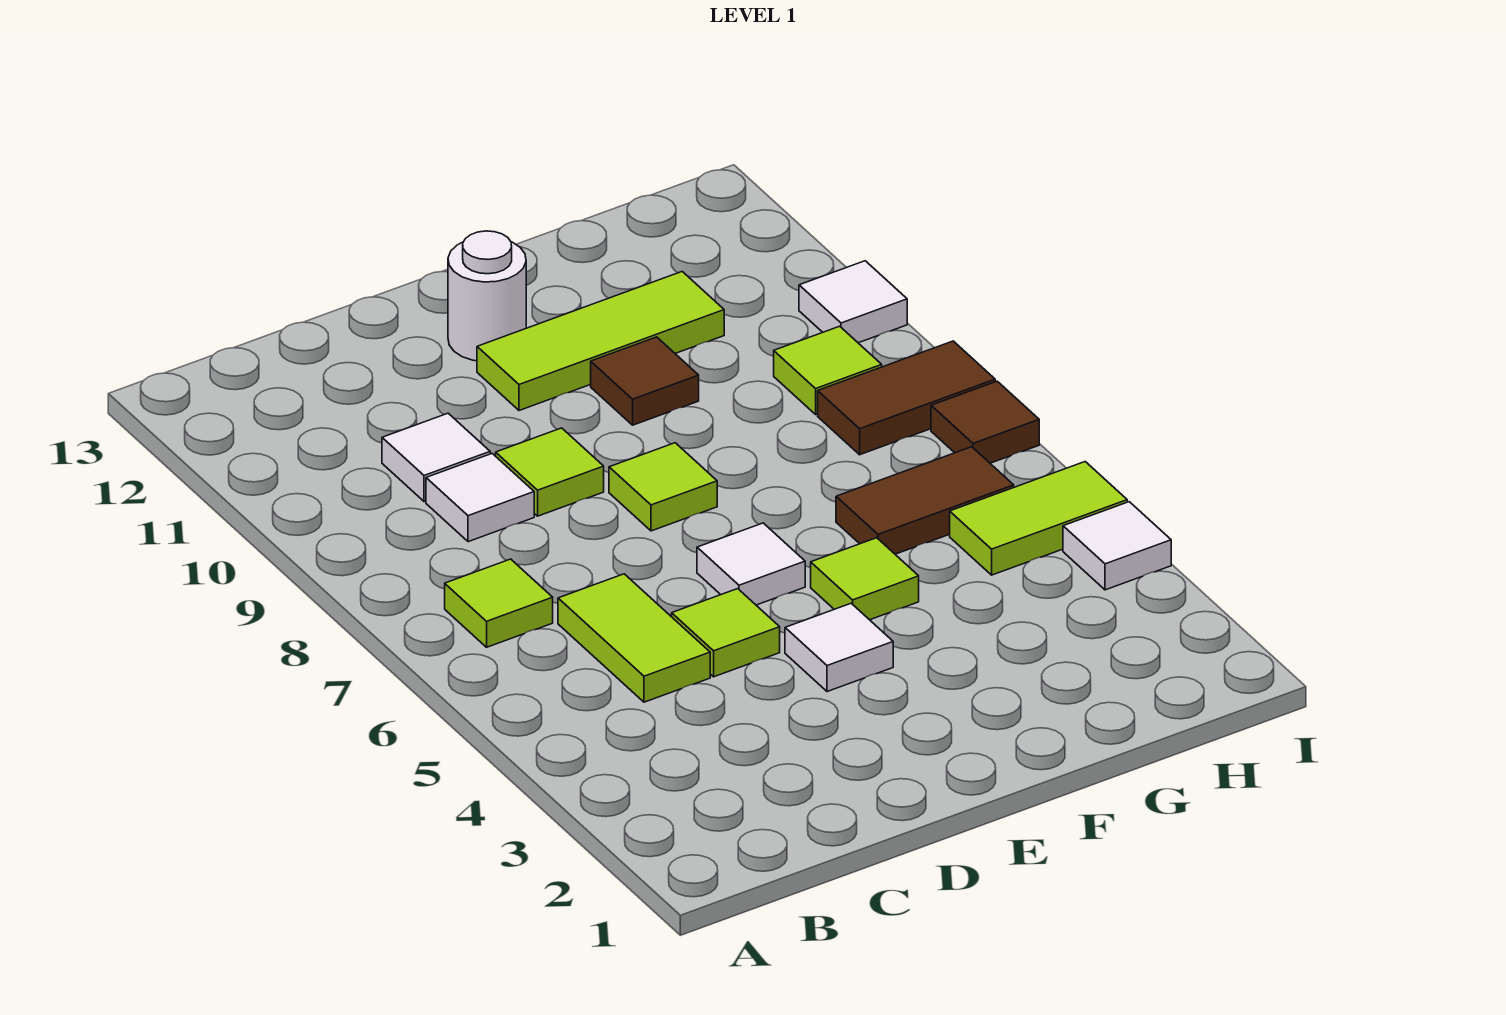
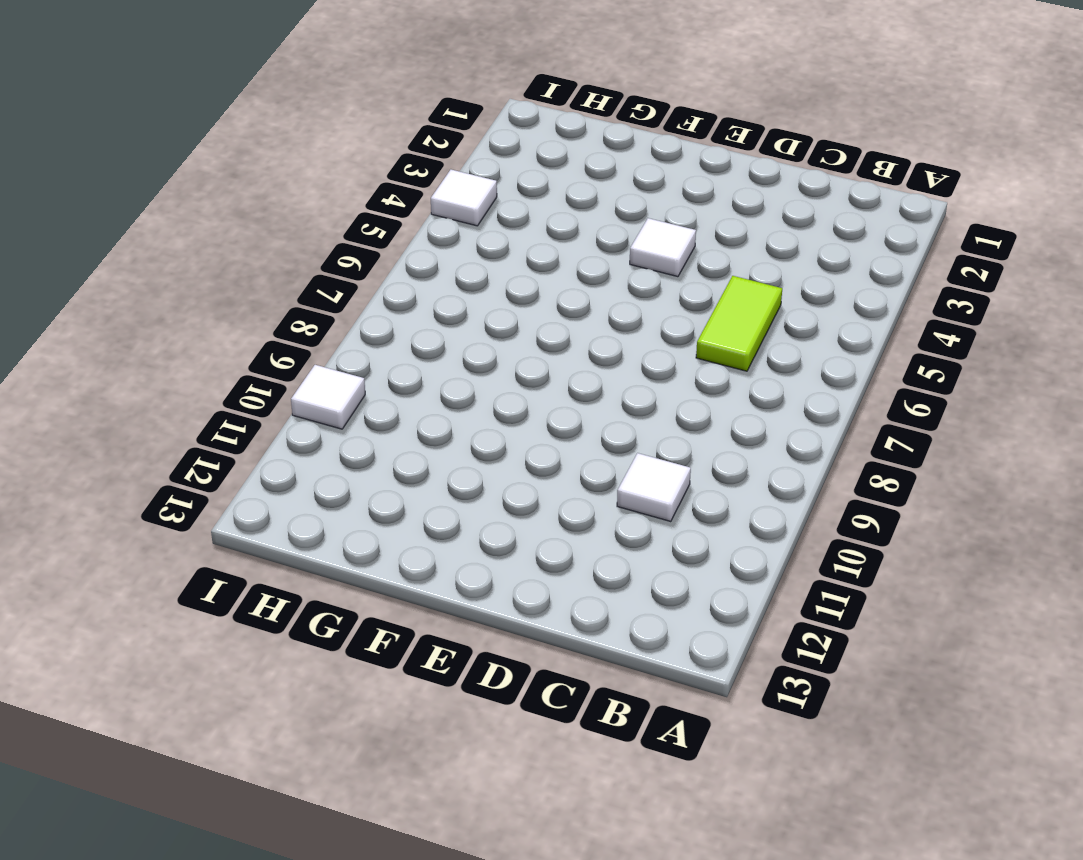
none -> lime 1x1 tile [445,559,553,647]
none -> white 1x1 tile [426,454,534,542]
none -> lime 1x1 tile [672,589,780,677]

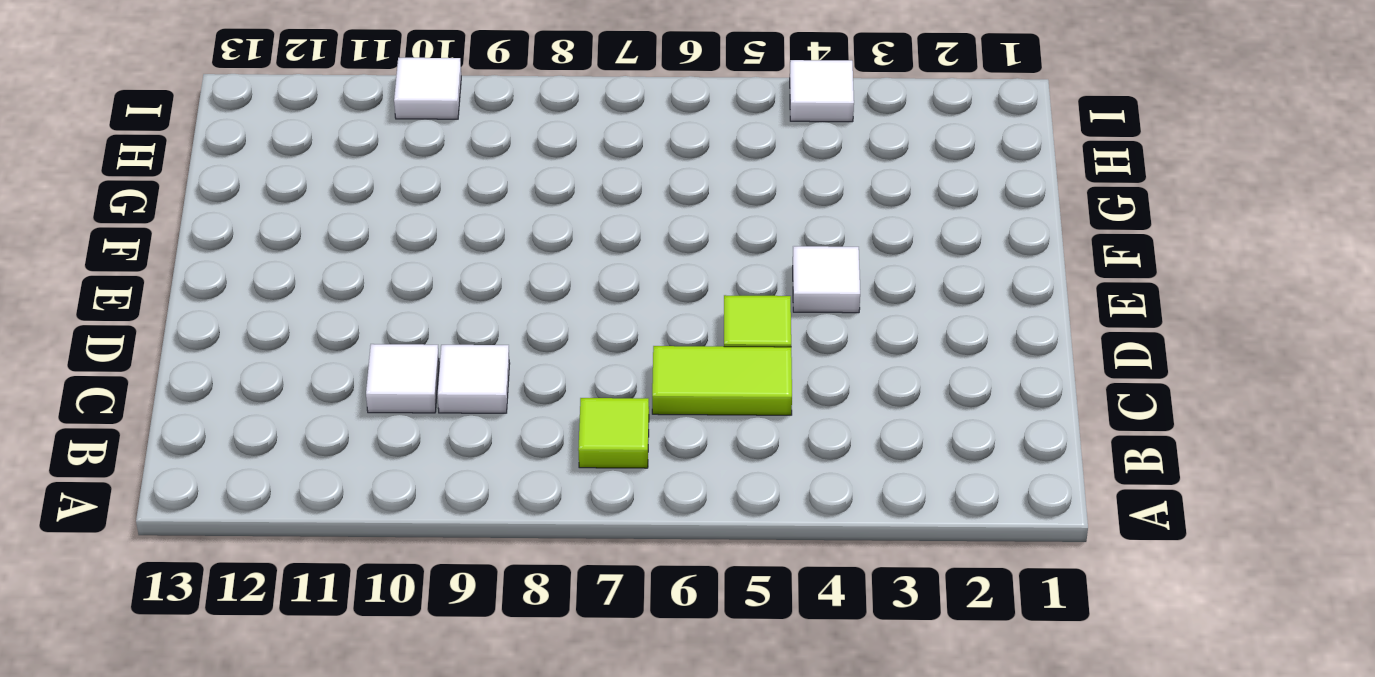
none -> lime 1x1 tile [496,428,604,516]
none -> white 1x1 tile [697,523,805,605]
none -> lime 1x1 tile [609,443,717,531]

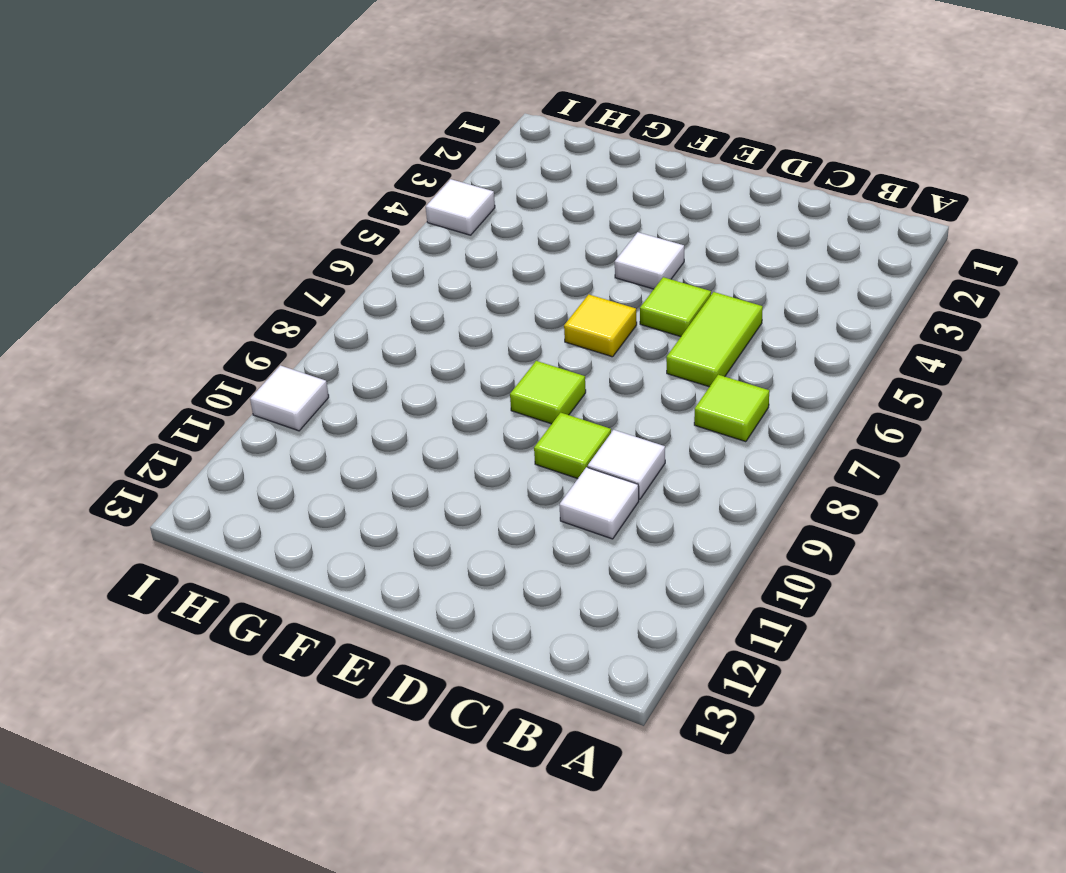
yellow 1x1 tile [564,294,637,357] -> white 1x1 tile [697,523,805,605]
none -> lime 1x3 tile [477,272,724,410]
none -> white 1x1 round brick [448,231,526,361]
none -> lime 1x1 tile [811,538,919,620]

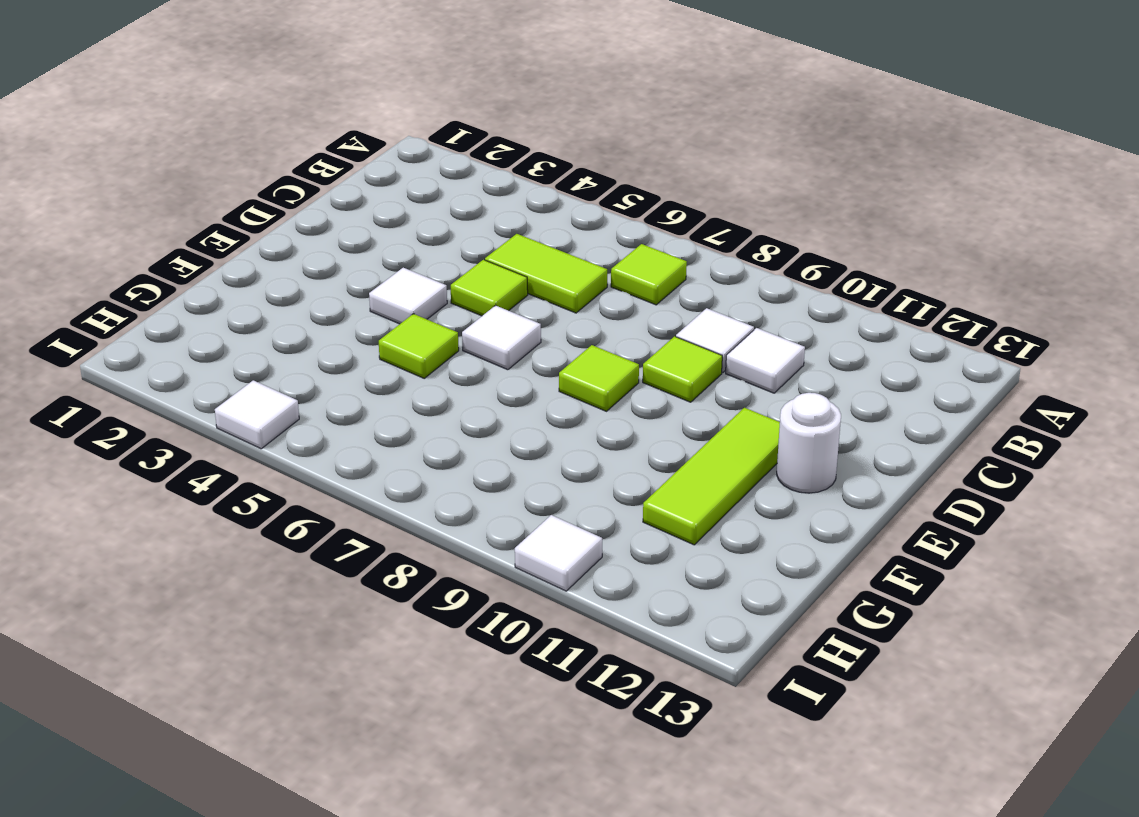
none -> brown 1x1 tile [591,337,699,425]
none -> brown 1x2 tile [836,447,1014,554]
none -> lime 1x2 tile [950,462,1127,575]

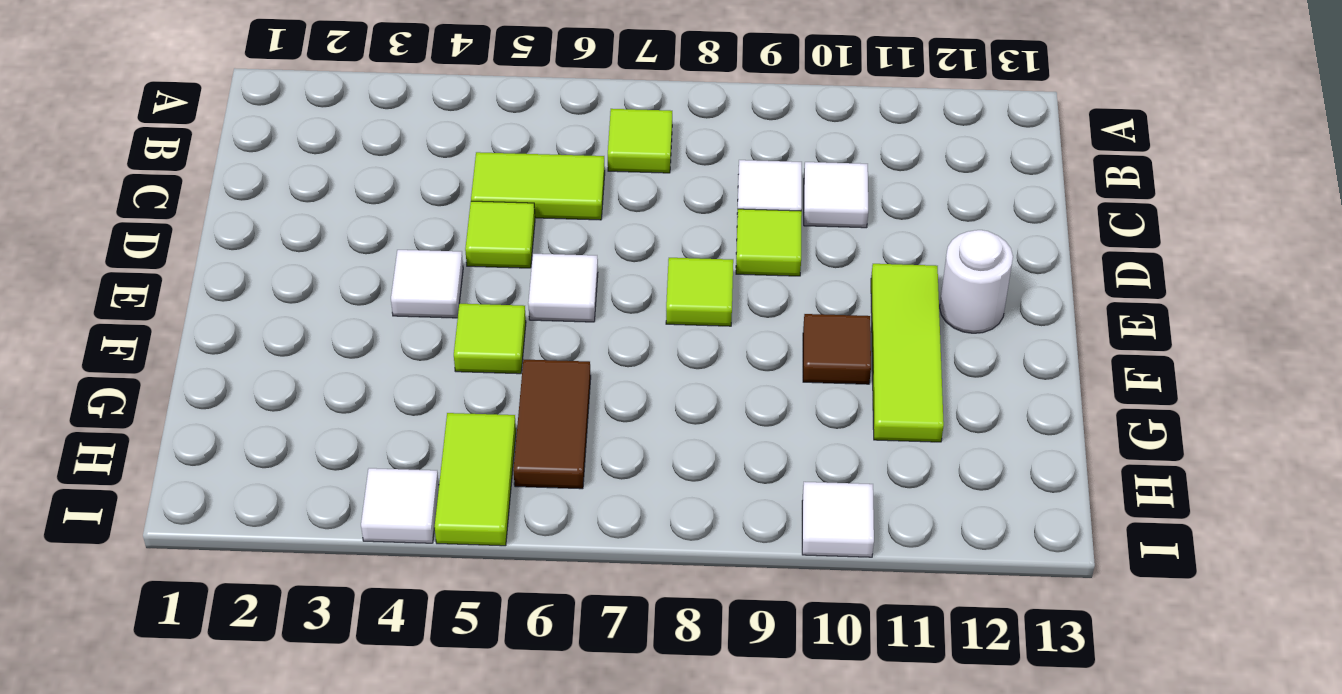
none -> brown 1x2 tile [818,341,995,455]
none -> lime 1x1 tile [774,326,882,414]
none -> brown 1x1 tile [931,381,1039,463]

